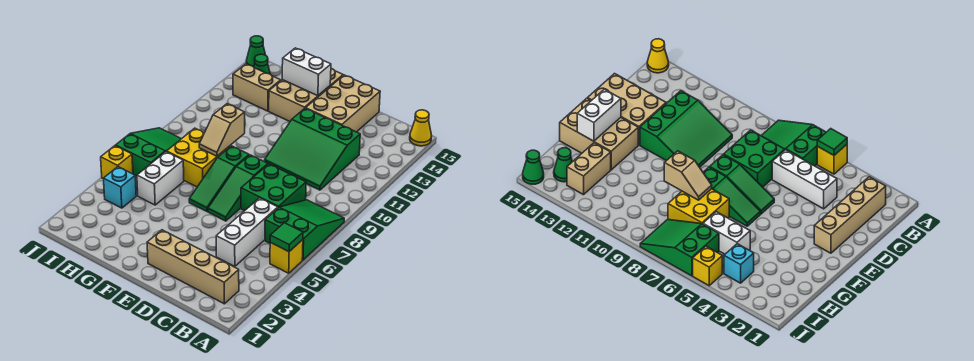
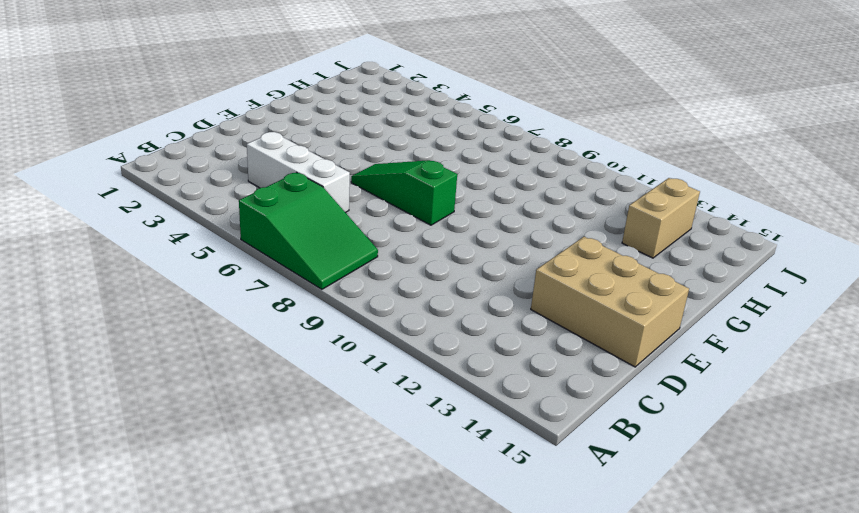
none -> yellow 1x1 brick [270,240,303,273]
none -> yellow 1x1 cone [410,110,432,146]
none -> tan 1x4 brick [147,230,239,304]

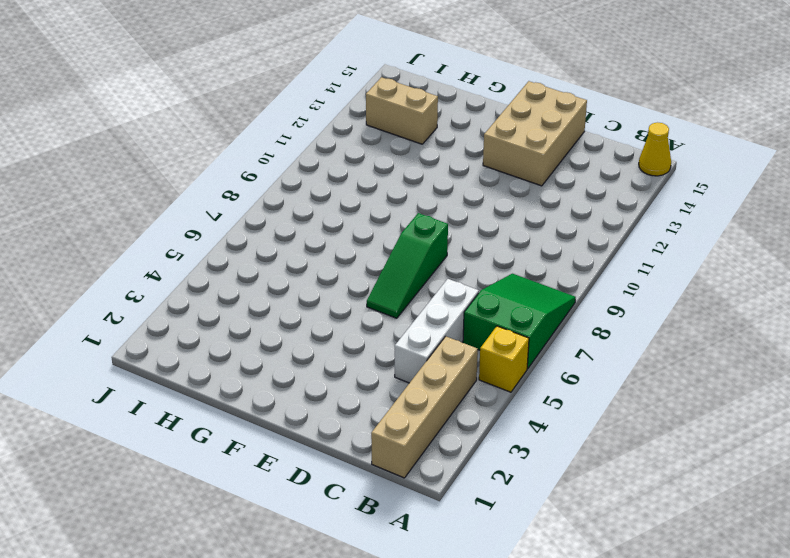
tan 1x4 brick [371,336,478,478] -> tan 1x4 brick turned to [147,230,239,304]
none -> green 2x2 brick [241,164,306,211]
none -> green 3x3 slope [265,108,360,190]
none -> green 1x3 slope [189,146,249,211]

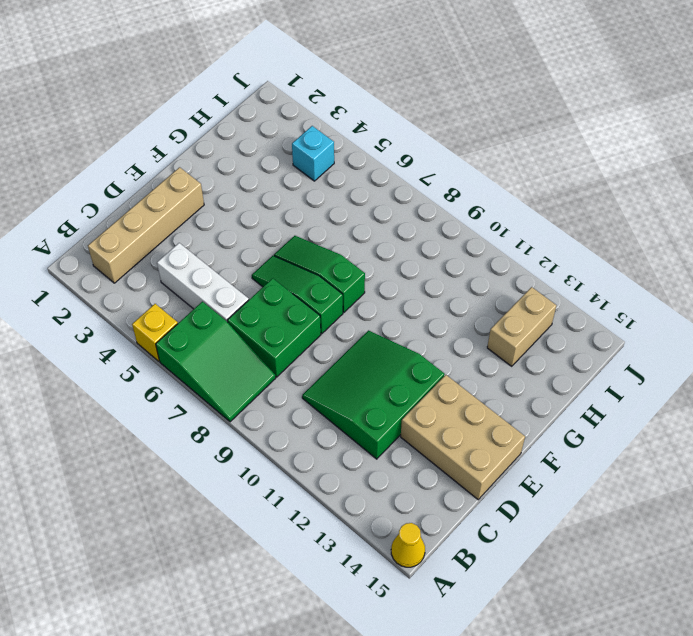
none -> tan 2x3 brick [269,69,343,121]
none -> yellow 2x2 brick [167,128,231,187]
none -> white 1x2 brick [137,152,184,205]

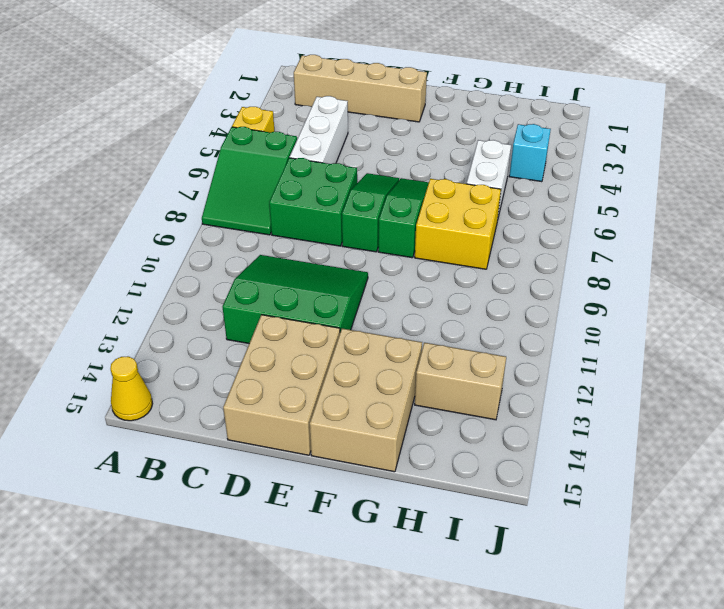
none -> green 2x3 slope [116,128,181,176]
none -> green 1x1 cone [254,54,270,74]
none -> yellow 1x1 brick [101,146,133,178]

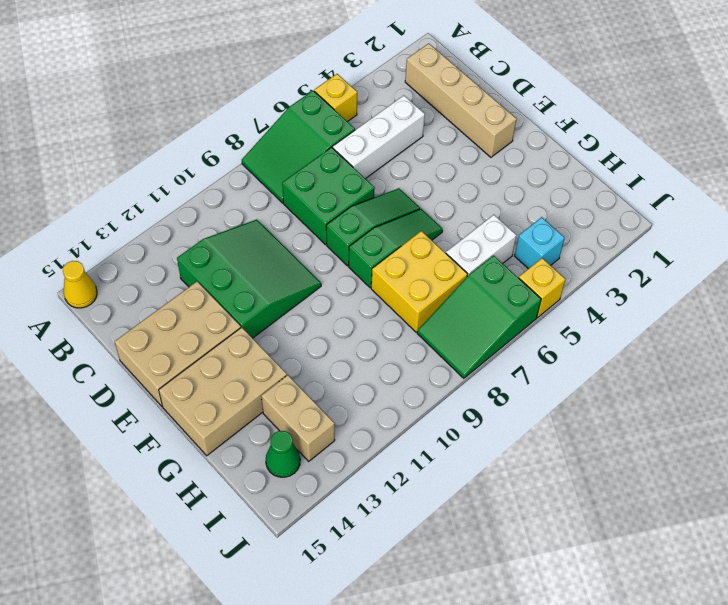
none -> green 1x1 cone [246,36,265,67]
none -> green 1x1 tile [270,223,303,252]
none -> white 1x2 brick [282,48,331,96]

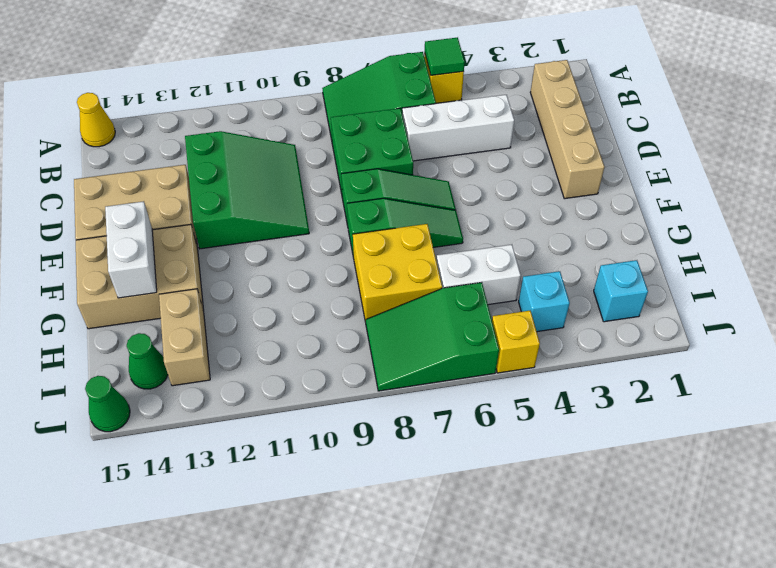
cyan 1x1 brick [594,260,648,322] -> none
none -> tan 1x2 slope [199,104,245,156]

